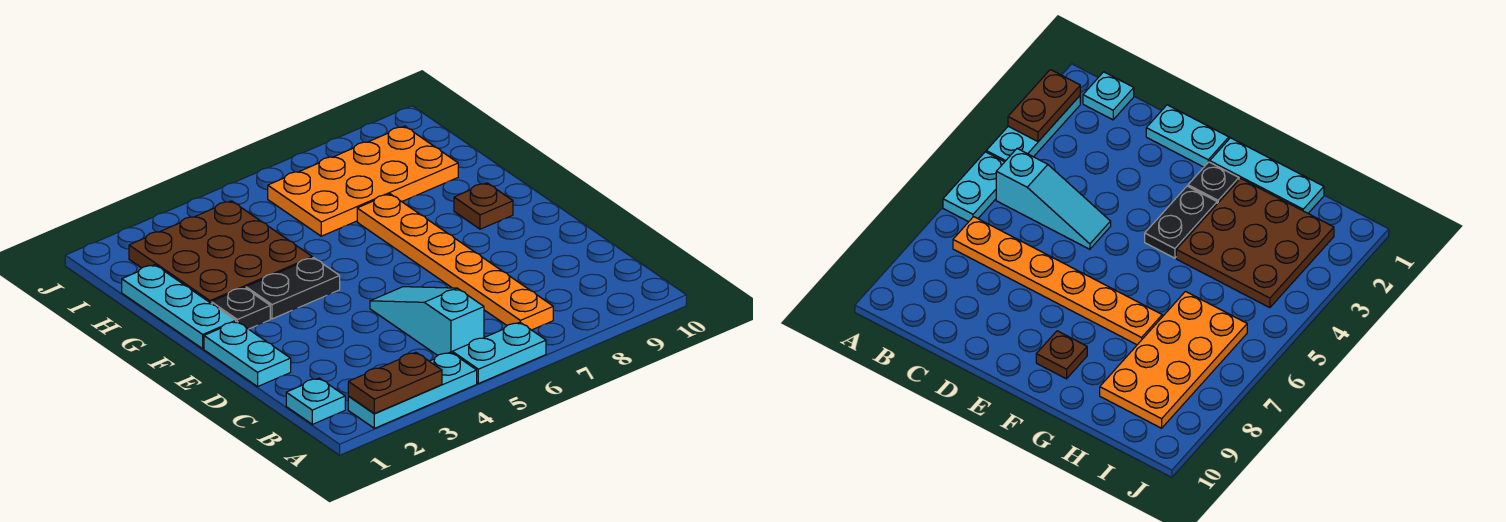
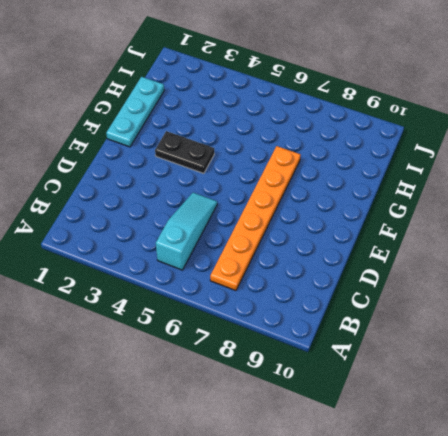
none -> cyan 1x3 plate [348,352,477,428]
none -> cyan 1x2 plate [452,322,546,384]
none -> cyan 1x1 plate [286,378,345,424]

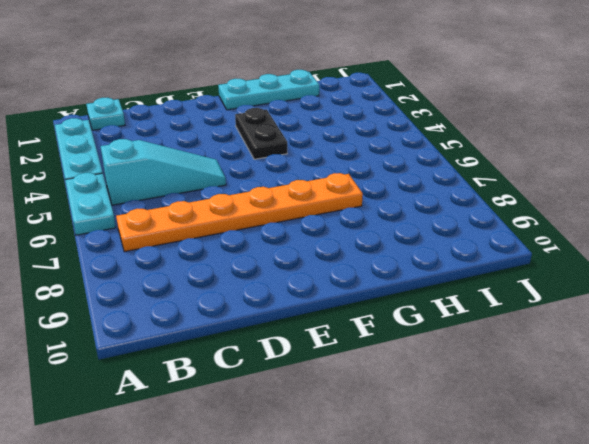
none -> cyan 1x2 plate [204,321,291,387]
none -> black 1x1 plate [211,288,270,329]
none -> brown 1x1 plate [454,183,513,229]

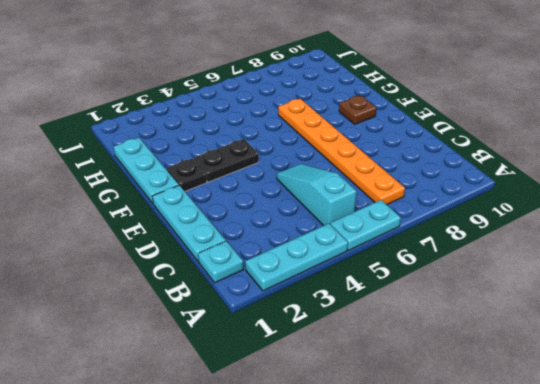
cyan 1x3 plate [152,185,226,261] -> cyan 1x2 plate [204,321,291,387]
none -> brown 3x3 plate [129,201,312,303]
none -> orange 2x4 plate [268,126,458,236]
none -> brown 1x2 plate [348,352,442,414]

